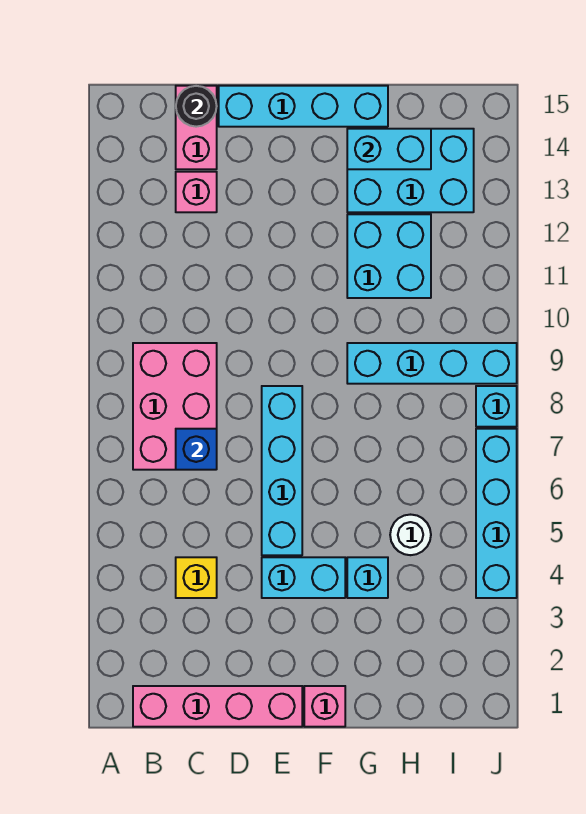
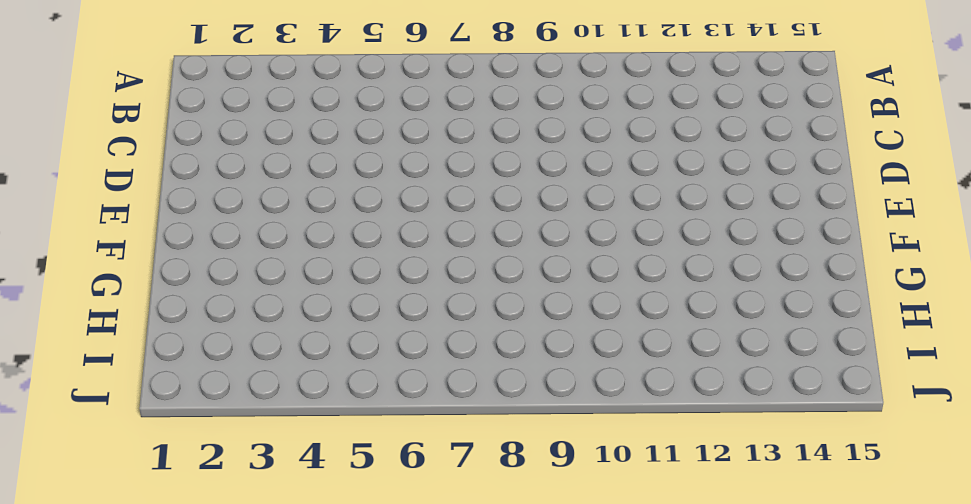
none -> pink 1x4 brick [133,686,302,727]
none -> pink 2x3 brick [133,343,217,470]
none -> yellow 1x1 brick [176,557,217,598]

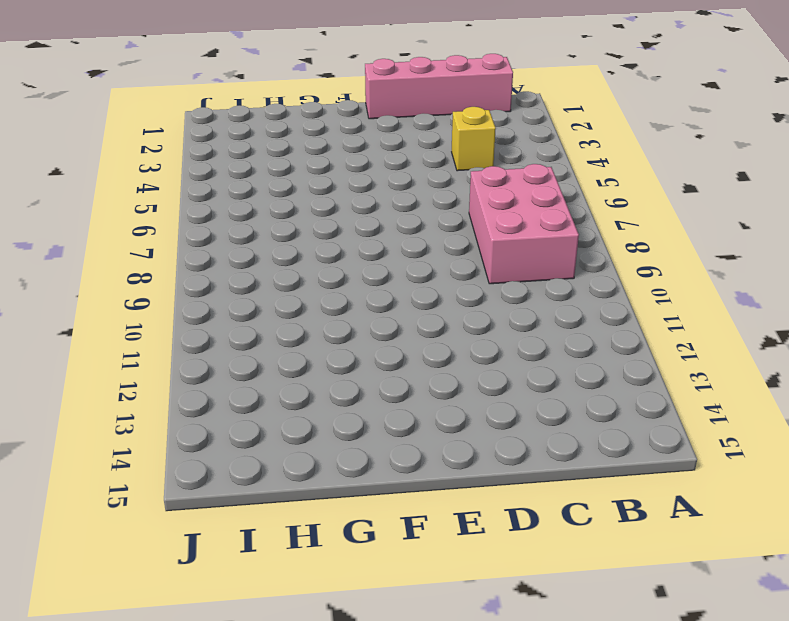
none -> pink 1x1 brick [176,172,217,212]
none -> pink 1x2 brick [176,86,217,169]
none -> cyan 1x4 brick [219,86,388,127]

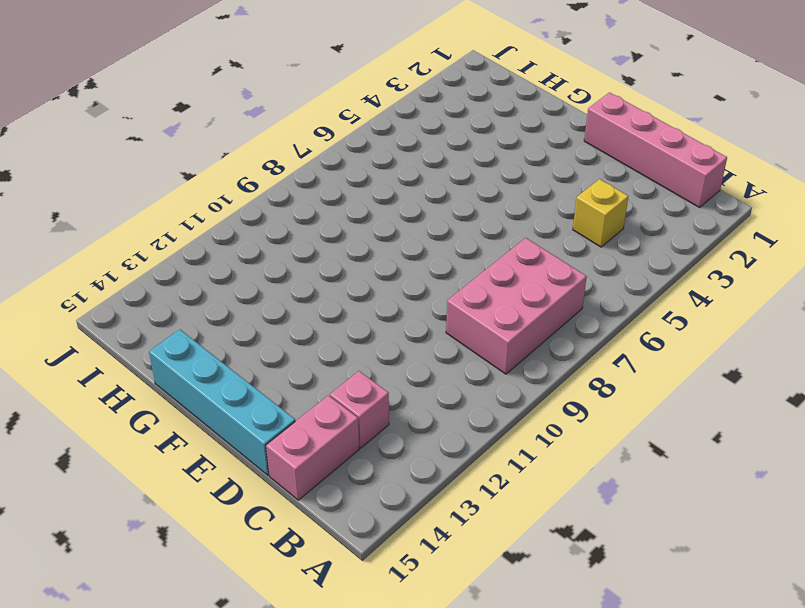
none -> cyan 1x2 brick [262,557,345,598]
none -> cyan 1x4 brick [262,386,302,555]
none -> pink 1x1 brick [304,686,345,727]

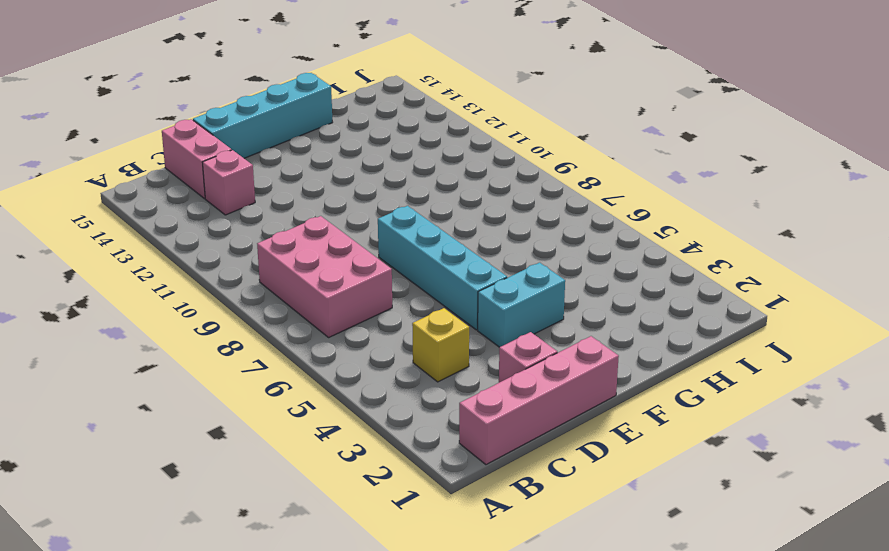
pink 1x1 brick [499,332,557,382] -> pink 1x1 brick moved to [304,686,345,727]
none -> cyan 1x1 brick [347,557,388,598]
none -> cyan 1x4 brick [347,343,517,384]
none -> cyan 2x2 brick [347,214,431,298]

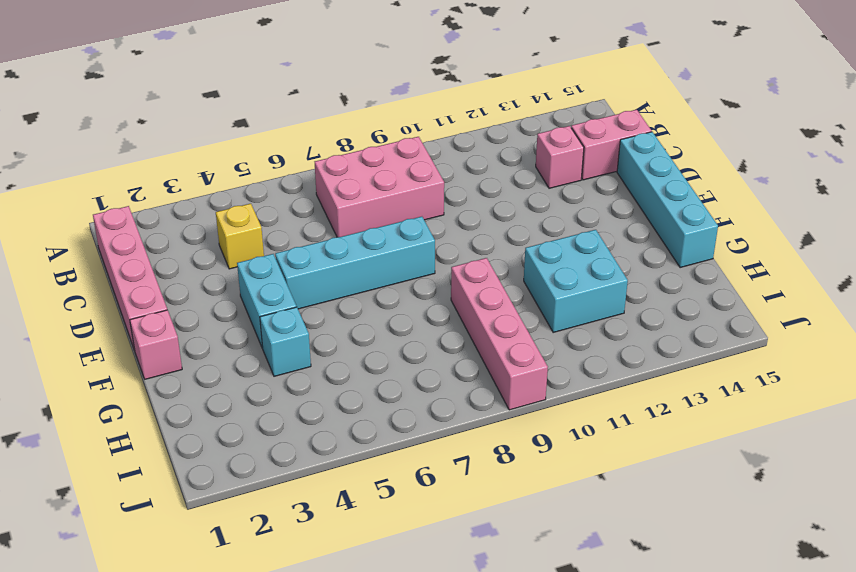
pink 1x4 brick [451,258,548,410] -> cyan 1x4 brick [347,343,517,384]
none -> cyan 2x3 brick [347,129,474,212]
none -> white 1x1 round brick [390,515,431,555]
none -> cyan 1x4 brick [476,429,517,598]

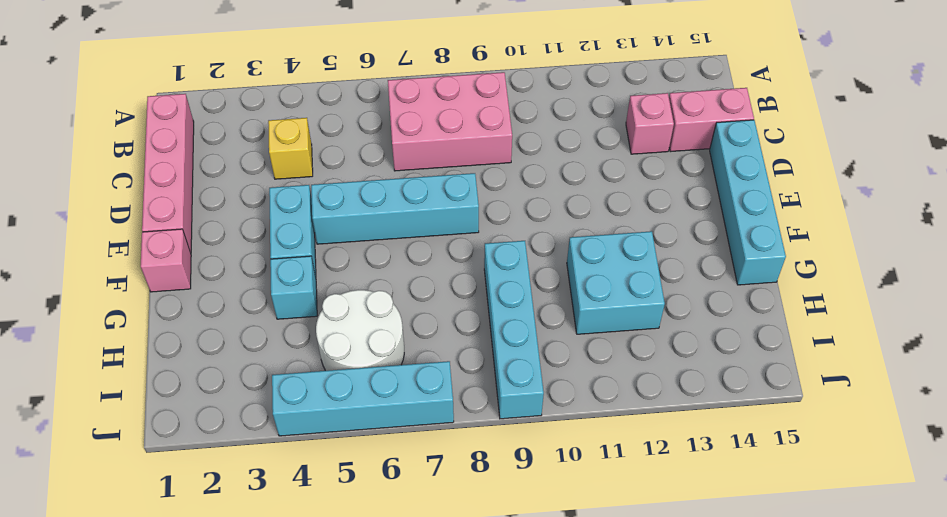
white 2x2 round brick [316,290,404,371] -> white 1x1 round brick [390,515,431,555]
none -> cyan 2x3 brick [347,129,474,212]
none -> cyan 1x1 brick [476,386,517,427]
none -> blue 1x1 brick [176,429,217,470]

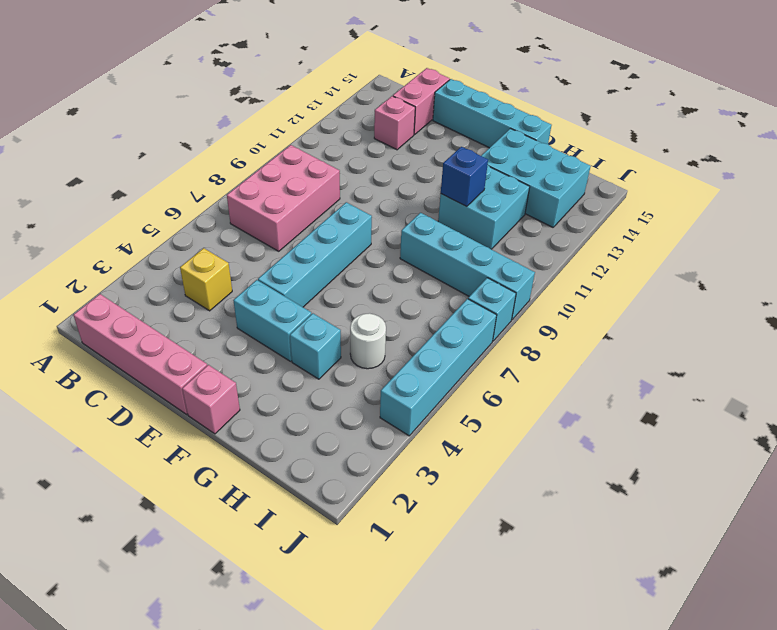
blue 1x1 brick [441,147,488,207] -> blue 1x1 brick moved to [176,429,217,470]
none -> black 1x1 round brick [176,86,217,127]
none -> cyan 1x2 brick [347,129,431,169]

